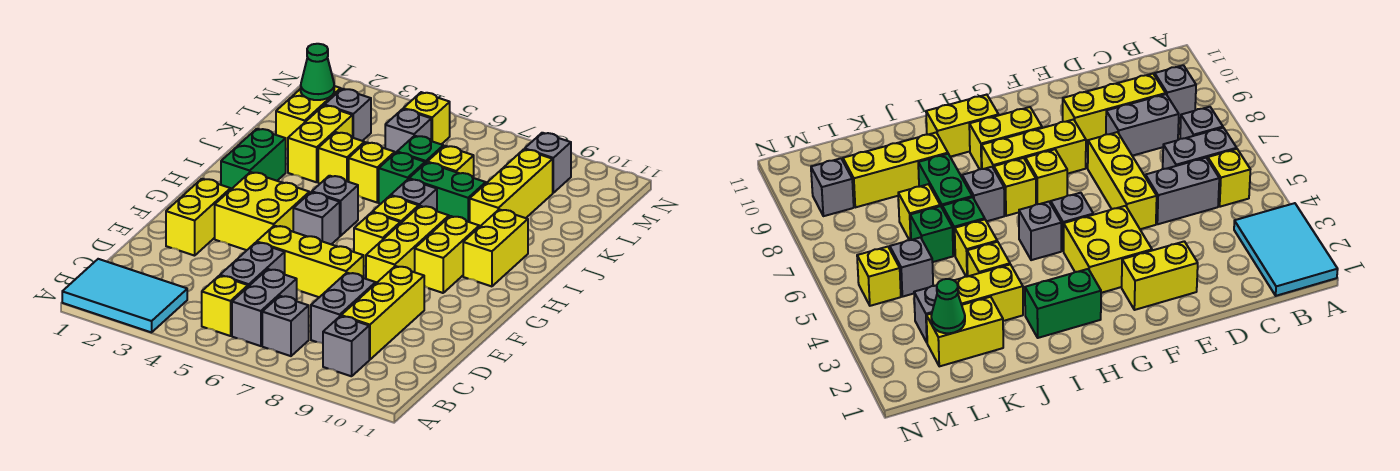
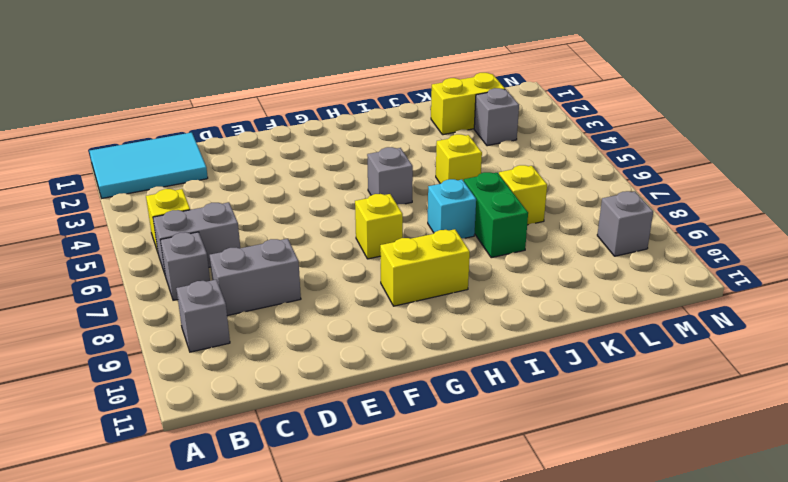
cyan 2x3 tile [90,133,208,198] -> cyan 2x3 tile turned to [62,259,187,332]
cyan 1x1 brick [428,179,476,238] -> grey 1x1 brick [391,179,437,211]
none -> grey 1x2 brick [220,242,285,287]
none -> yellow 1x3 brick [341,266,424,360]
none -> yellow 1x2 brick [166,179,231,256]
none -> yellow 1x3 brick [257,226,364,297]

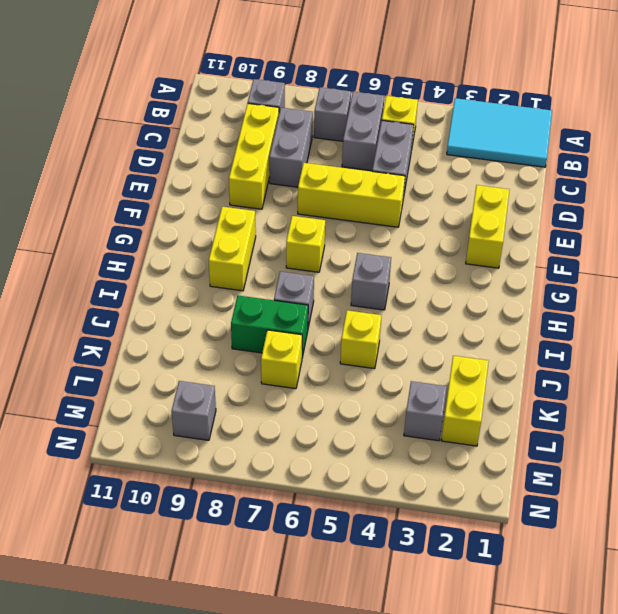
none -> yellow 2x2 brick [215,172,309,250]
none -> yellow 1x3 brick [366,206,449,283]
none -> grey 1x1 brick [293,192,340,244]
none -> green 1x2 brick [221,129,286,189]

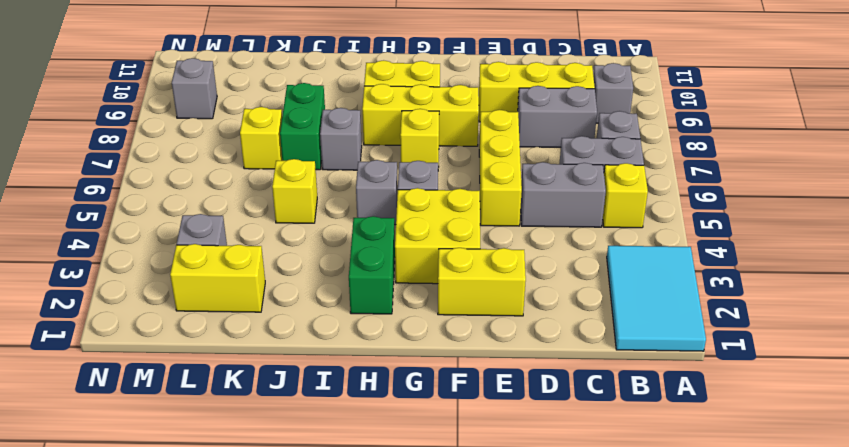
green 1x2 brick [349,216,395,314] -> green 1x2 brick turned to [221,129,286,189]
none -> yellow 1x1 brick [372,196,419,224]
none -> yellow 1x2 brick [463,209,528,286]
none -> yellow 1x2 brick [288,105,353,182]
none -> yellow 1x1 brick [318,132,365,183]

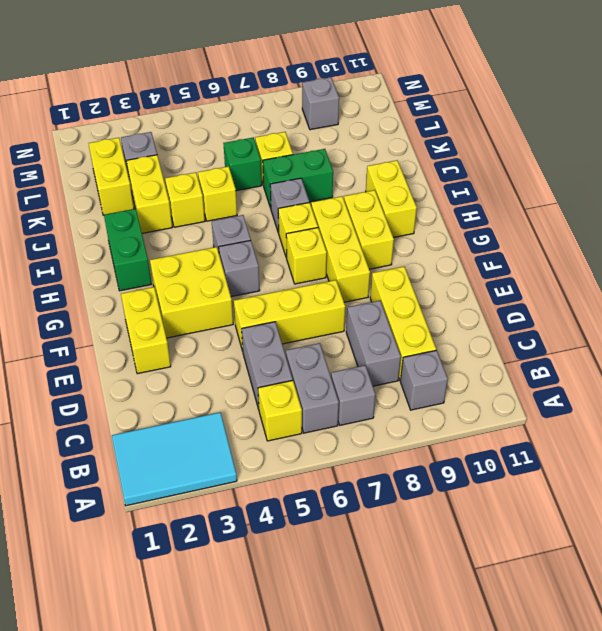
none -> green 1x1 brick [379,152,425,204]
none -> yellow 1x3 brick [470,149,553,227]
none -> grey 1x1 brick [385,109,431,153]
none -> yellow 1x1 brick [404,92,450,144]

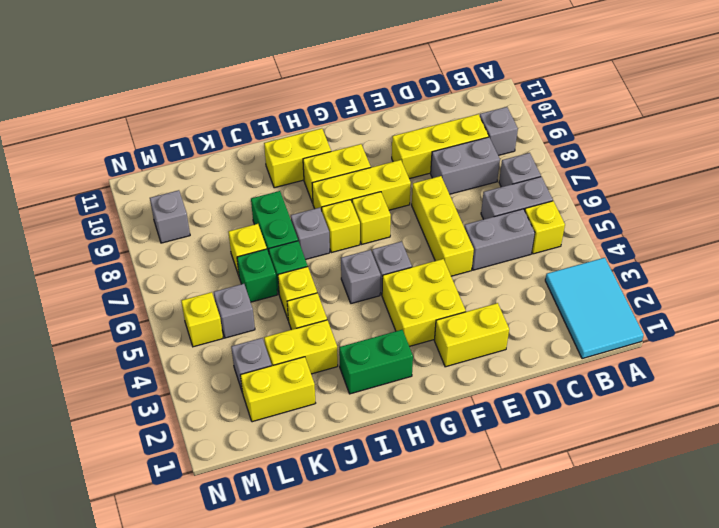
none -> yellow 1x3 brick [470,149,553,227]
none -> green 1x1 cone [301,44,334,100]

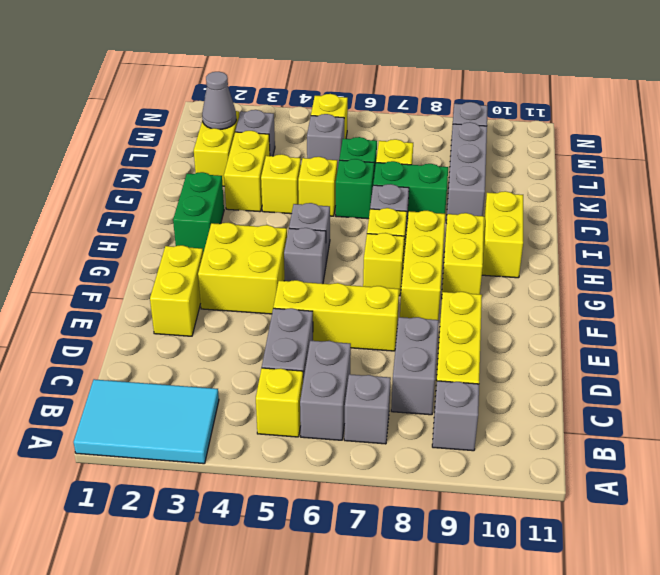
grey 1x3 brick [446,122,487,223] -> yellow 1x3 brick [470,149,553,227]
grey 1x1 cone [202,72,236,129] -> green 1x1 cone [301,44,334,100]

